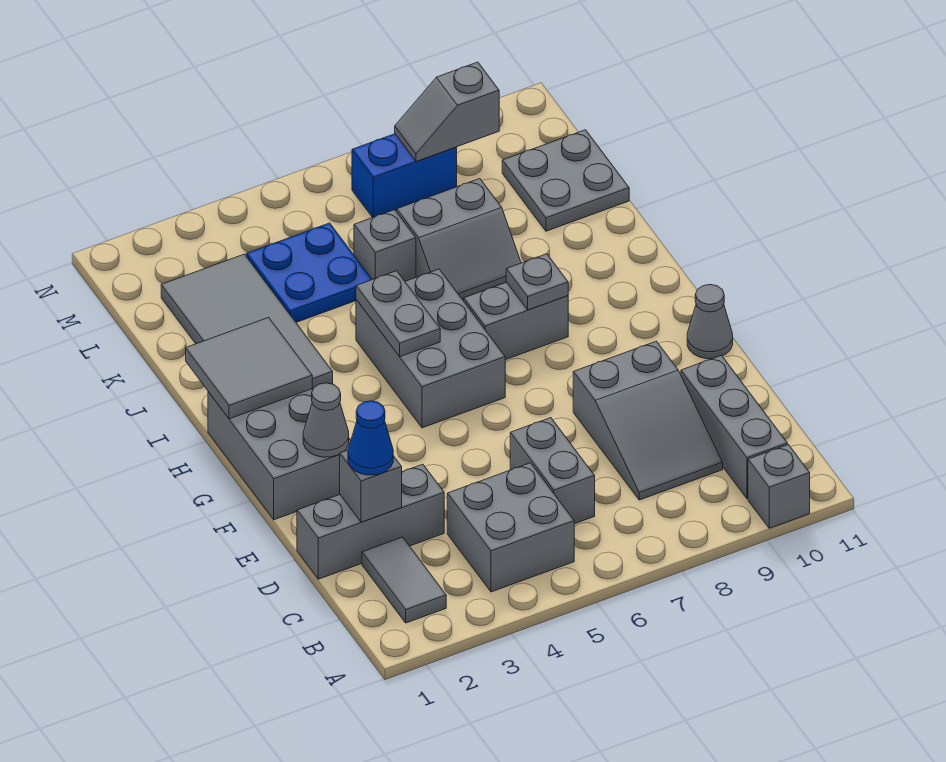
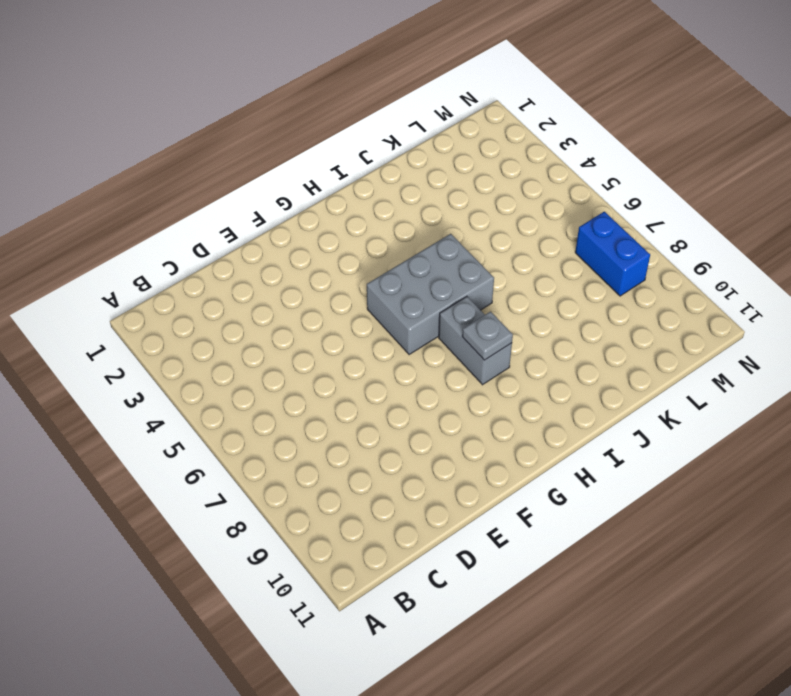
none -> grey 1x1 brick [748,445,810,528]
none -> grey 1x2 tile [362,537,446,623]
none -> grey 2x2 brick [447,463,574,592]

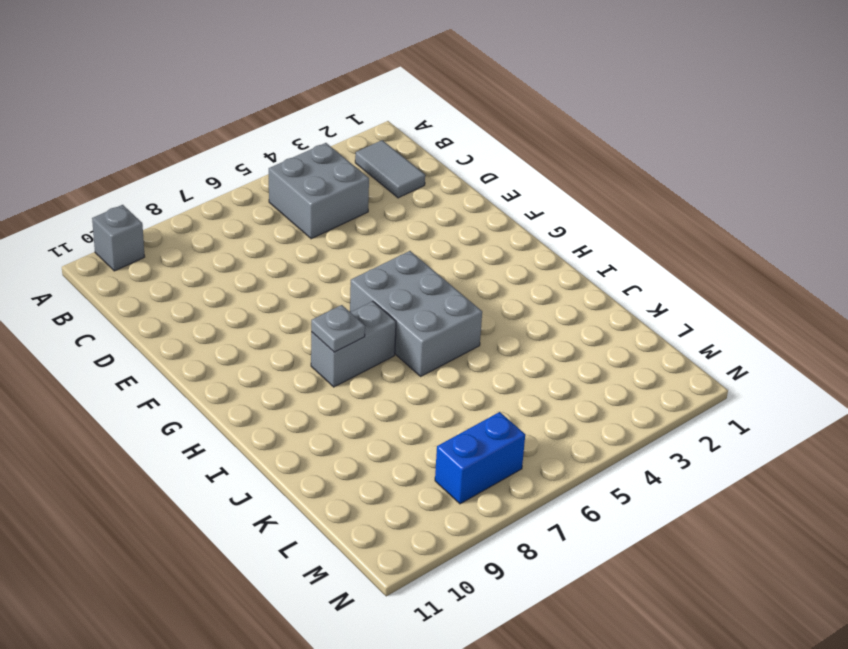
none -> grey 1x3 brick [681,355,787,499]
none -> grey 1x2 brick [510,418,595,524]
none -> grey 2x3 slope [573,341,723,500]

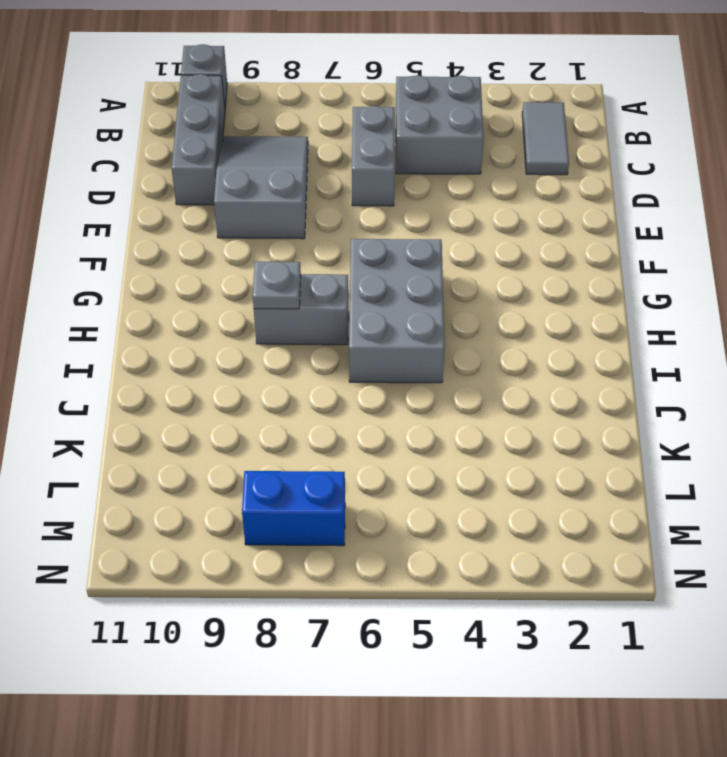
none -> grey 1x3 brick [297,464,444,579]
none -> grey 2x3 brick [208,389,351,520]
none -> grey 1x1 cone [687,285,733,359]

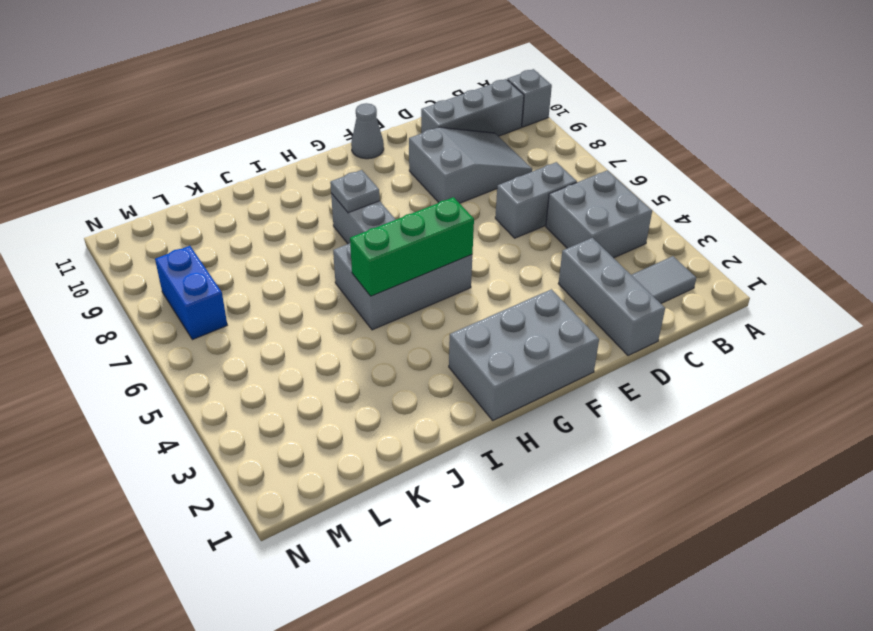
green 1x3 brick [350,197,474,296] -> grey 1x2 plate [356,271,440,357]
none -> grey 2x4 tile [161,254,333,389]
none -> grey 2x2 slope [397,179,521,300]
none -> blue 2x2 plate [246,223,372,322]

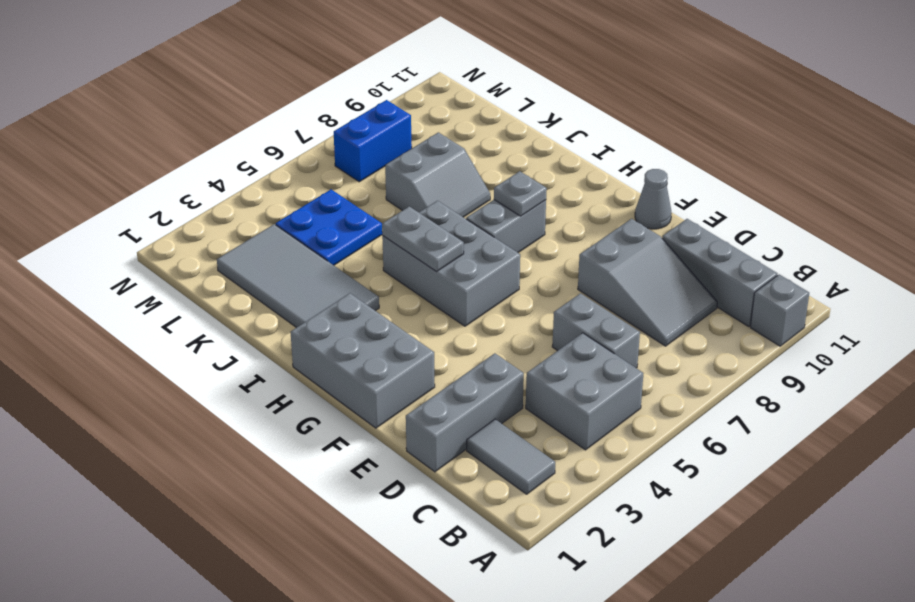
none -> grey 1x1 brick [354,210,416,281]
none -> grey 2x2 plate [502,130,629,231]
none -> grey 1x1 brick [340,450,402,522]

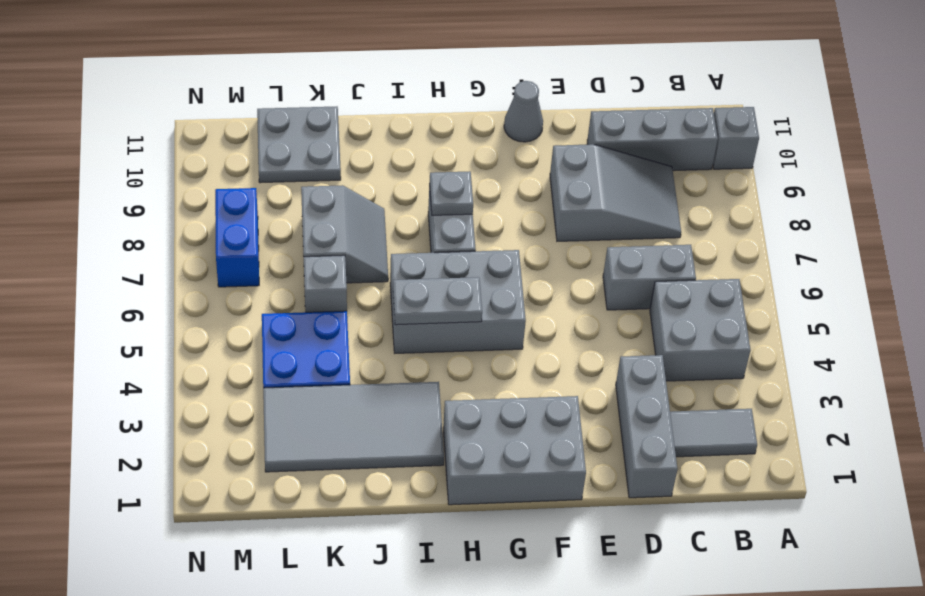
none -> grey 1x1 brick [340,450,402,522]
none -> grey 1x1 cone [303,383,349,457]
none -> grey 2x2 tile [186,317,312,419]

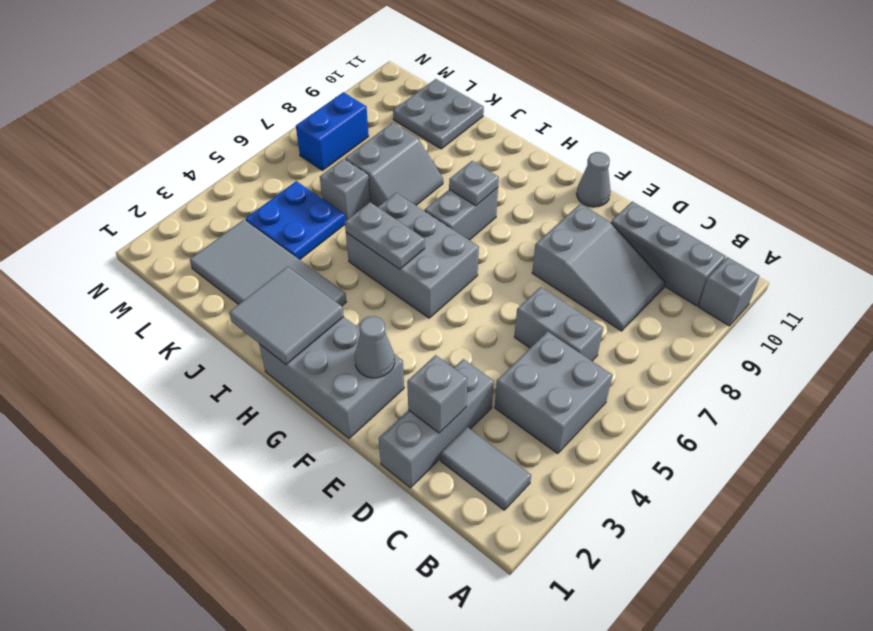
none -> grey 1x2 slope [395,62,499,161]
none -> blue 1x1 cone [348,401,393,475]

